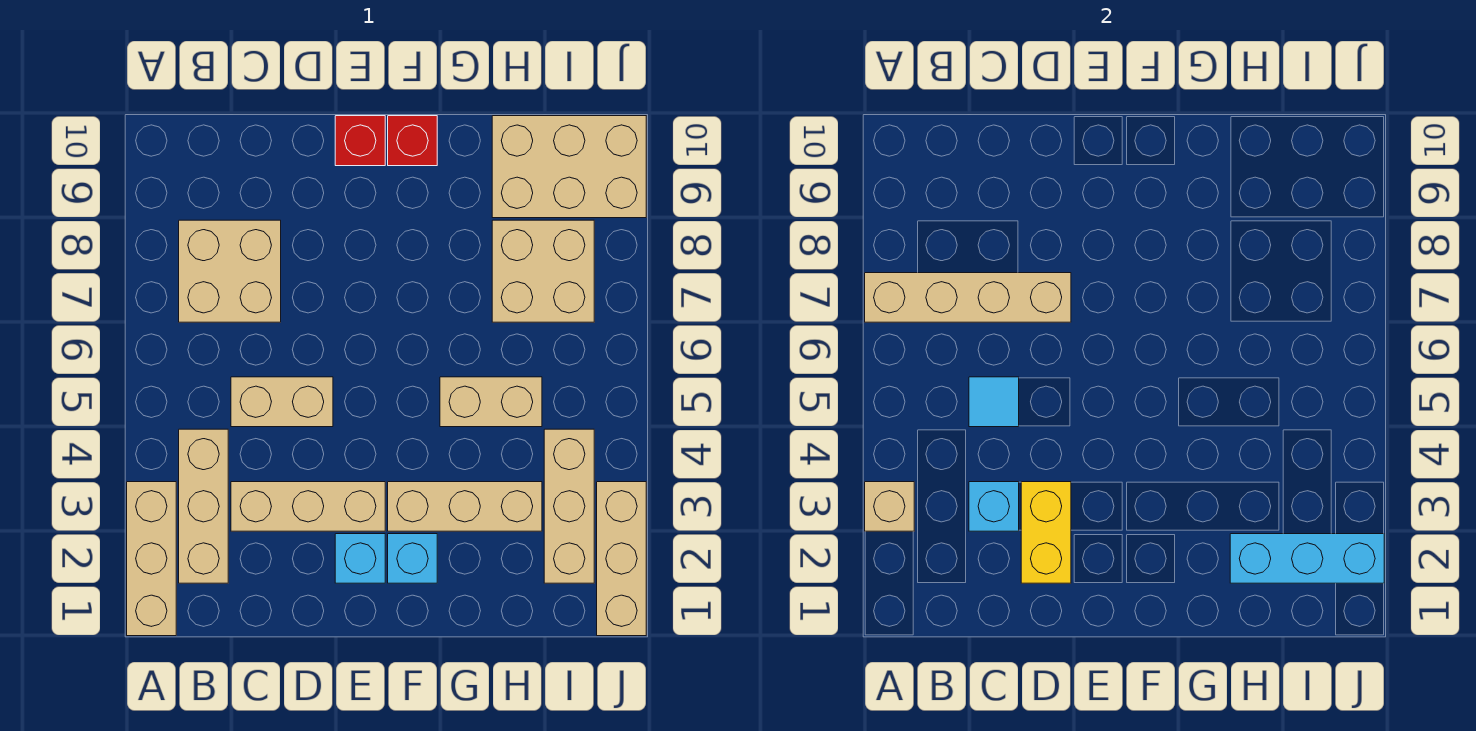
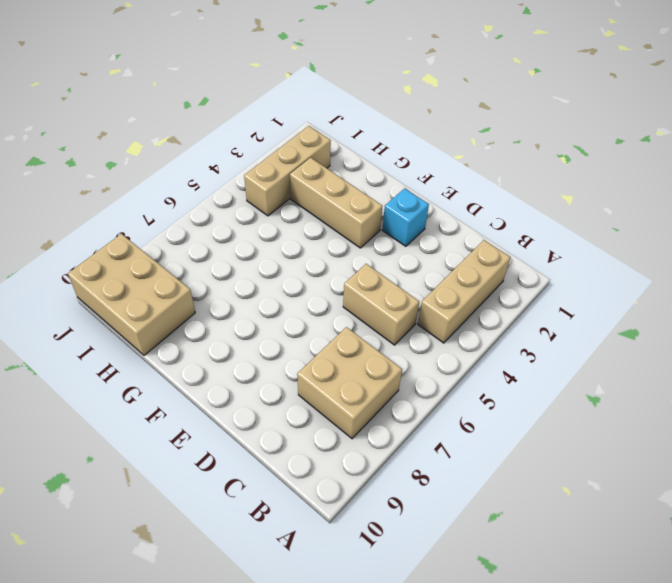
none -> tan 1x3 brick [127,482,176,636]
none -> tan 1x3 brick [231,482,385,531]
none -> red 1x1 brick [335,116,385,166]

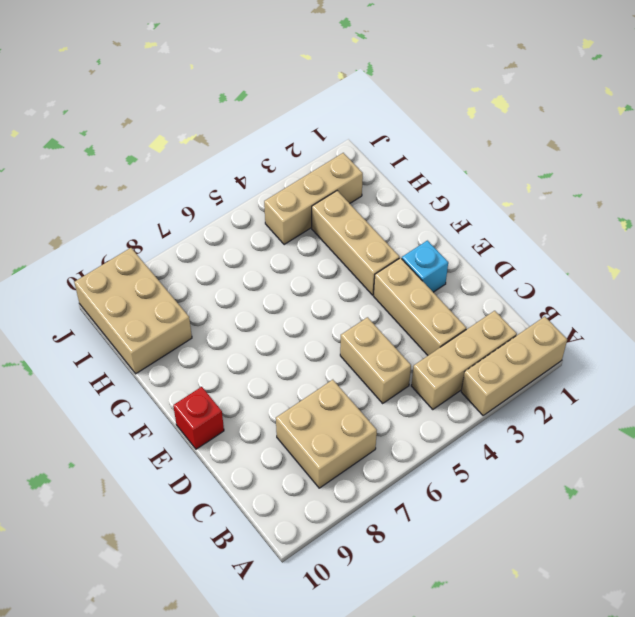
none -> cyan 1x1 brick [388,534,437,583]
none -> red 1x1 brick [388,116,437,166]
none -> tan 1x2 brick [440,377,542,427]

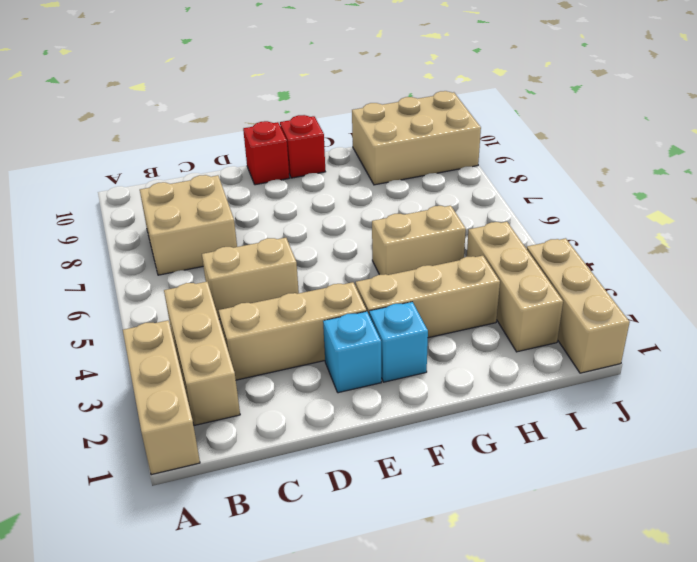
none -> tan 2x2 brick [492,220,594,322]
none -> tan 1x1 brick [865,482,914,531]
none -> tan 1x4 brick [865,273,1071,322]

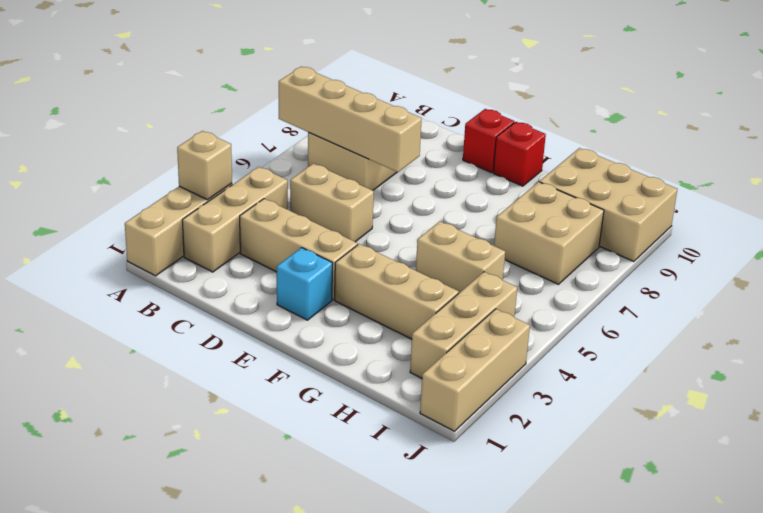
none -> cyan 1x1 brick [388,534,437,583]
none -> cyan 1x1 brick [969,482,1019,531]
none -> cyan 1x1 tile [969,377,1019,427]

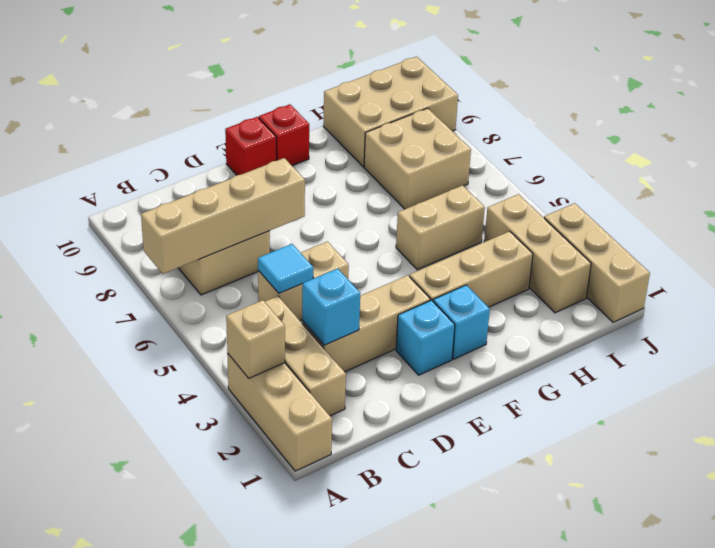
none -> yellow 1x2 brick [1021,482,1071,583]
none -> cyan 1x3 brick [1230,534,1384,583]

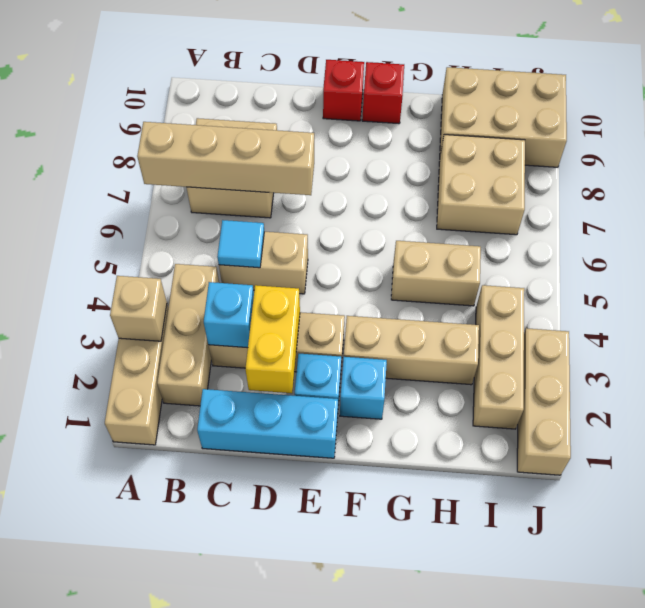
cyan 1x3 brick [197,389,338,458] -> cyan 1x3 brick moved to [1230,534,1384,583]

